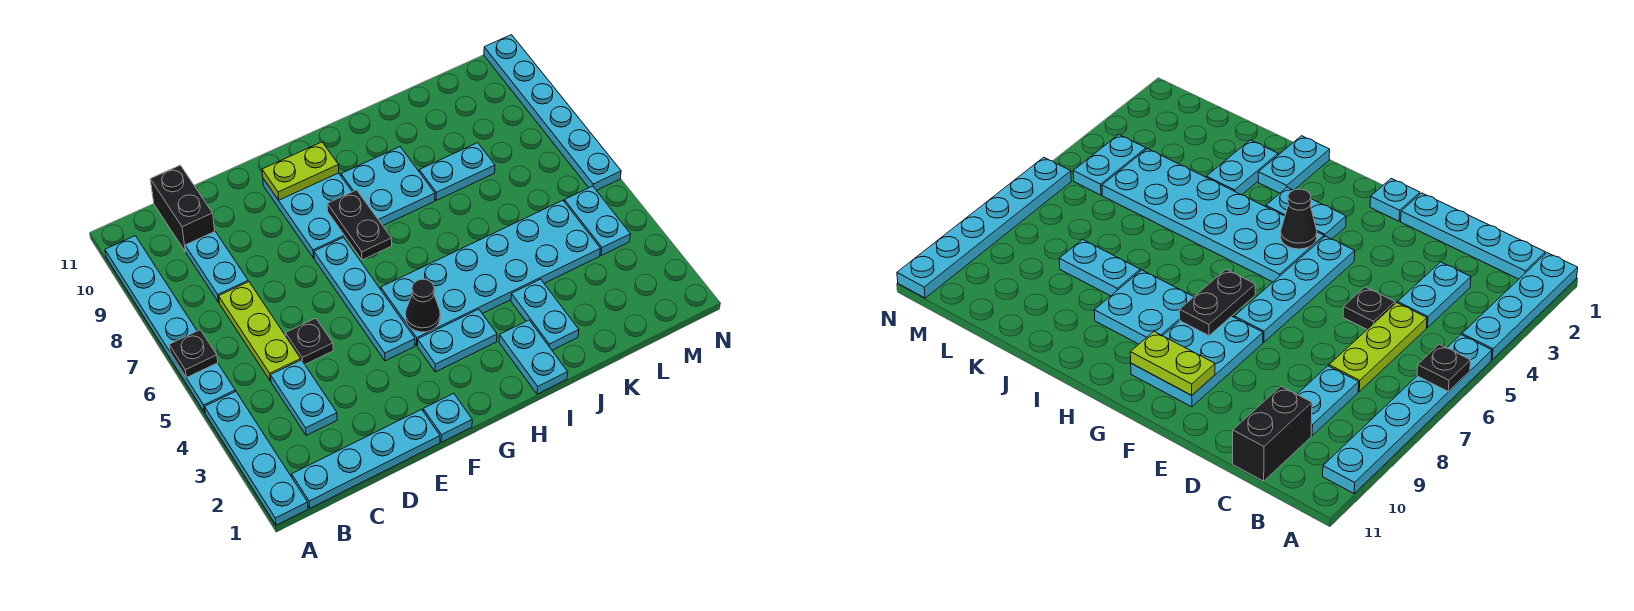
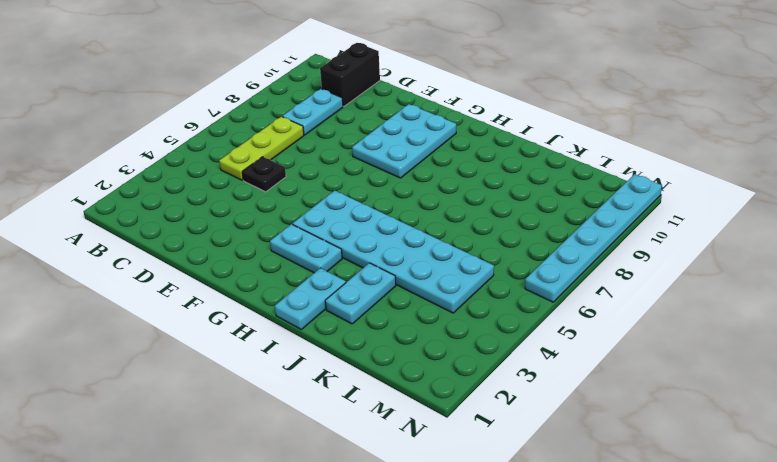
none -> cyan 1x4 plate [205,391,308,525]
none -> cyan 1x6 plate [105,236,235,412]
none -> cyan 1x4 plate [292,409,440,508]

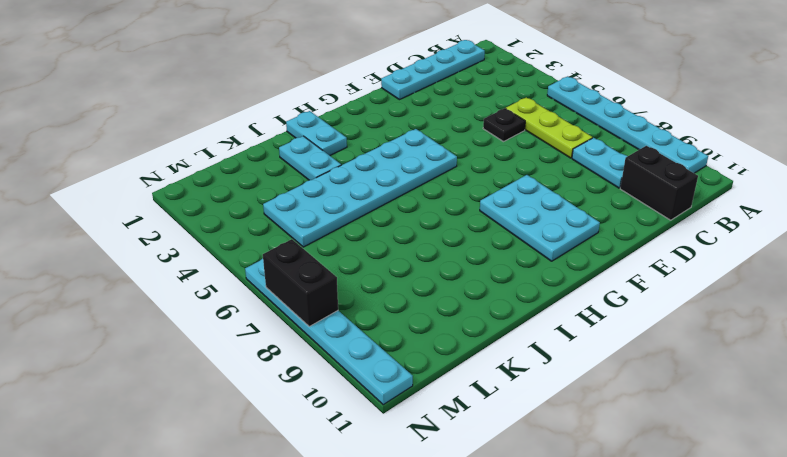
black 1x2 brick [263,239,338,326] -> none
none -> cyan 1x4 plate [205,391,308,525]
none -> cyan 1x2 plate [271,360,337,436]
none -> cyan 1x1 plate [423,393,472,442]

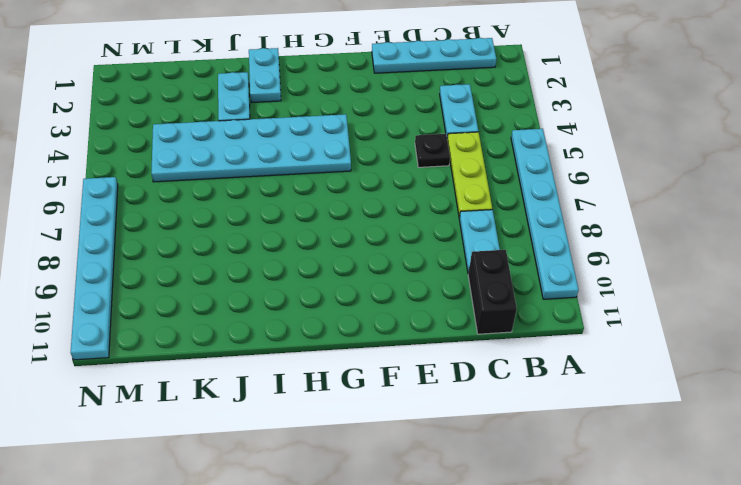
none -> cyan 1x4 plate [205,391,308,525]
none -> cyan 1x1 plate [423,393,472,442]
none -> cyan 1x4 plate [314,238,415,361]

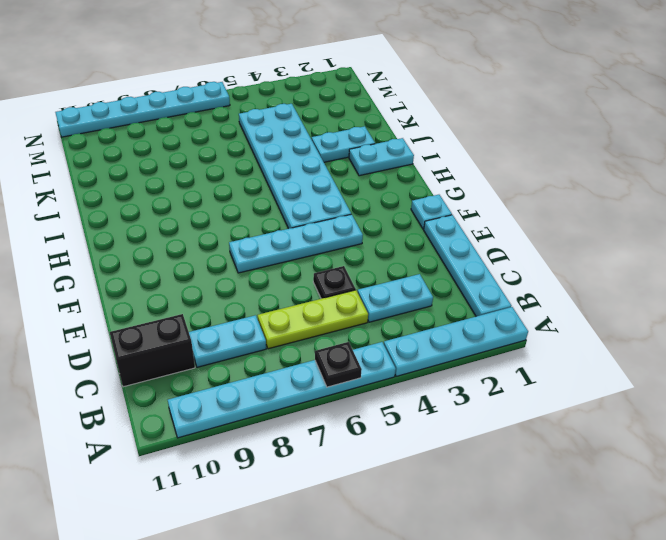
none -> cyan 2x3 plate [263,173,352,258]
none -> cyan 1x2 plate [418,309,497,372]
none -> cyan 2x2 plate [341,147,435,225]

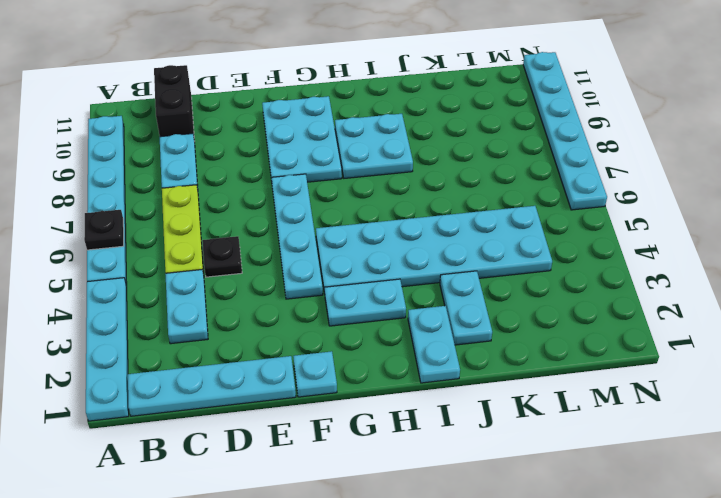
none -> cyan 1x2 plate [419,143,495,200]
none -> cyan 1x2 plate [564,186,630,256]
none -> lime 1x2 plate [262,142,339,200]

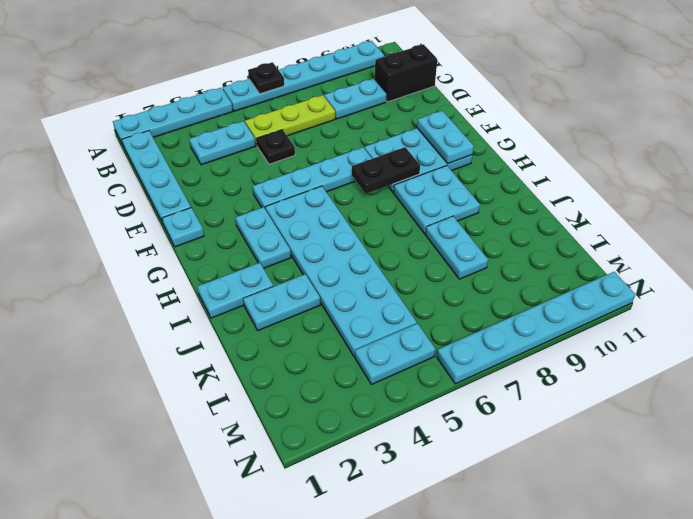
cyan 1x2 plate [417,111,474,164] -> lime 1x2 plate [262,142,339,200]
none -> black 1x1 cone [406,279,440,332]

